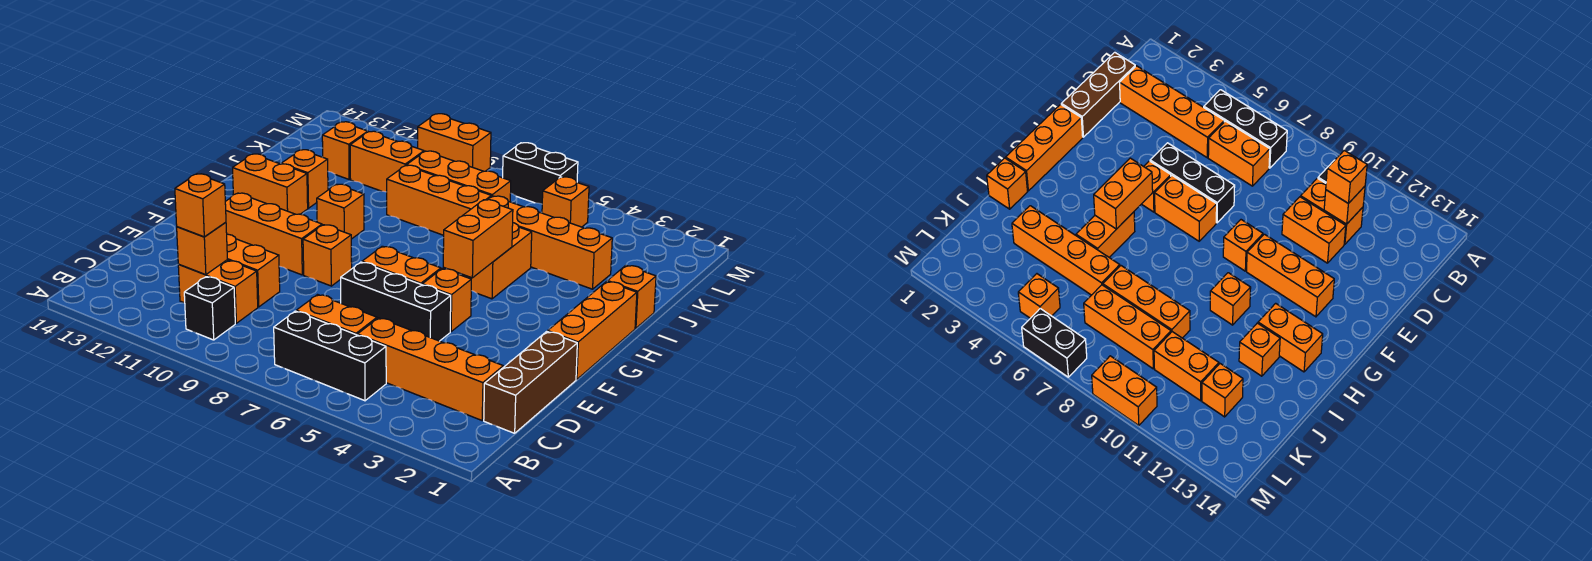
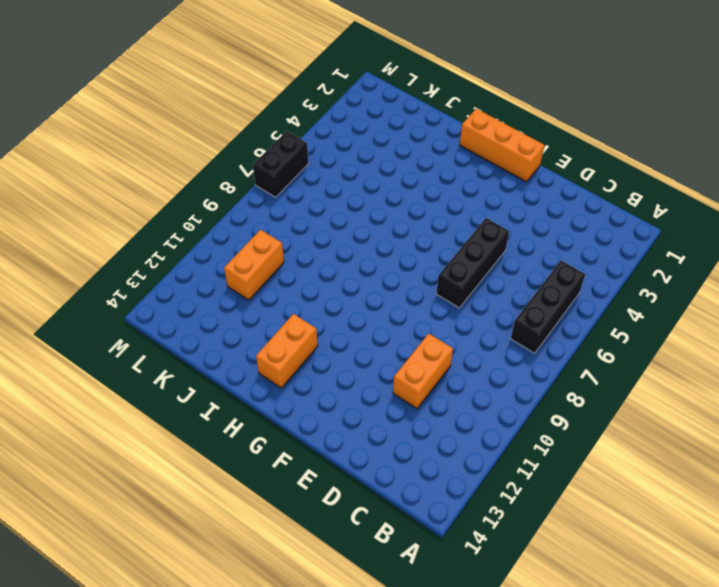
none -> black 1x1 brick [184,277,235,340]
none -> brown 1x3 brick [484,332,577,433]
none -> orange 1x4 brick [358,318,503,420]

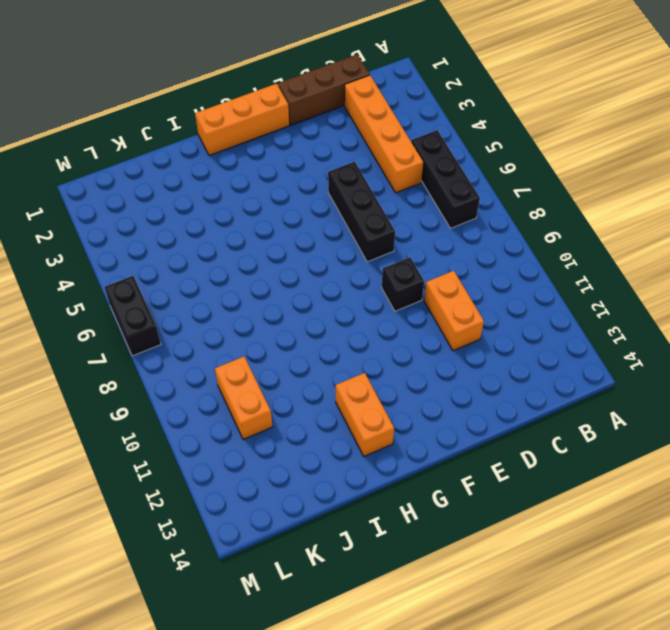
black 1x1 brick [382,257,424,311] -> black 1x1 brick moved to [184,277,235,340]
none -> orange 1x2 brick [296,295,377,335]
none -> orange 1x2 brick [178,260,258,323]
none -> orange 1x1 brick [422,269,471,332]

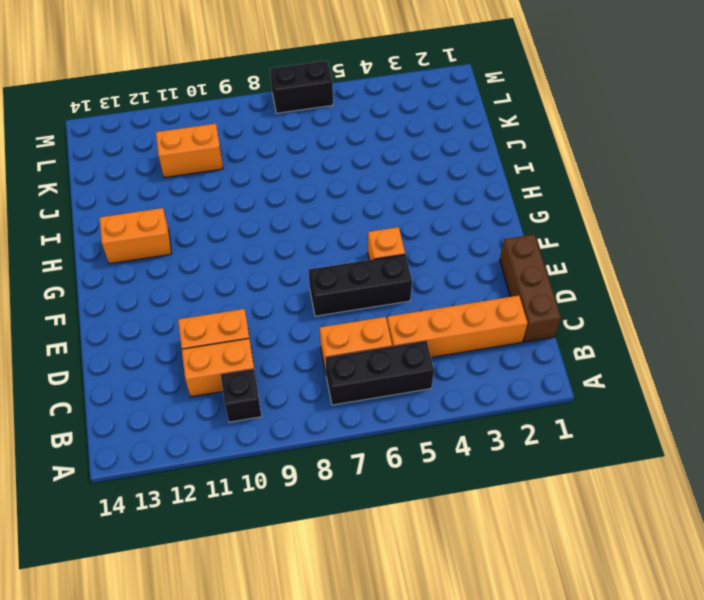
none -> orange 1x3 brick [548,281,637,379]
none -> orange 1x2 brick [362,246,441,285]
none -> orange 1x1 brick [303,225,352,286]

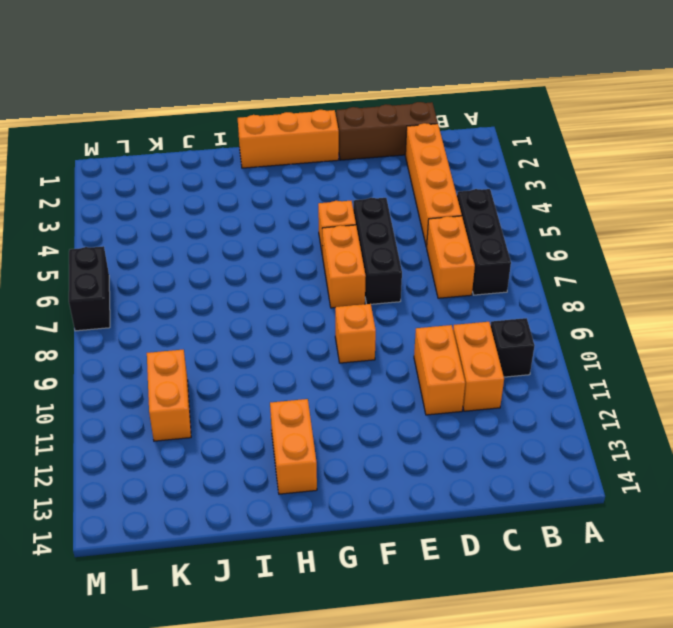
none -> orange 1x3 brick [225,193,322,275]
none -> orange 1x2 brick [464,223,532,299]
none -> orange 1x1 brick [317,184,364,239]

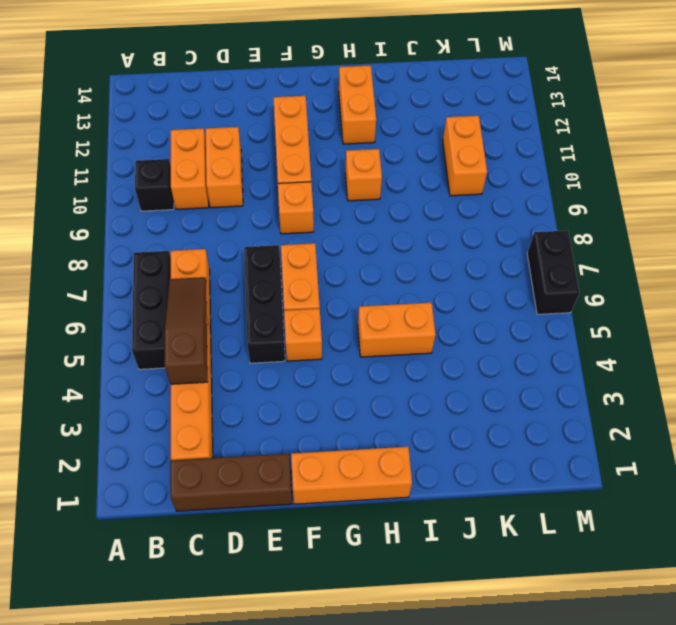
brown 1x3 slope [165,277,208,384] -> none
none -> orange 1x1 brick [608,265,656,328]
none -> orange 1x1 brick [281,150,328,208]
none -> orange 1x4 brick [488,196,612,289]

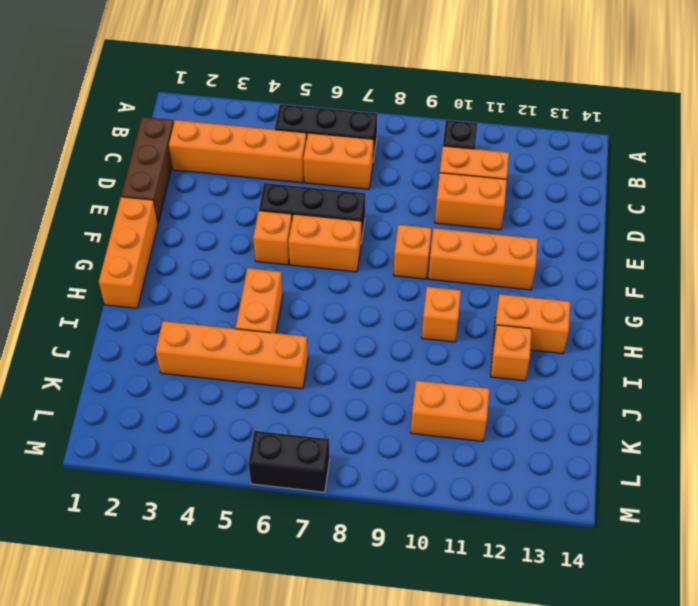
none -> orange 1x1 brick [608,265,656,328]
none -> orange 1x3 brick [387,165,491,235]
none -> orange 1x3 brick [407,151,511,202]

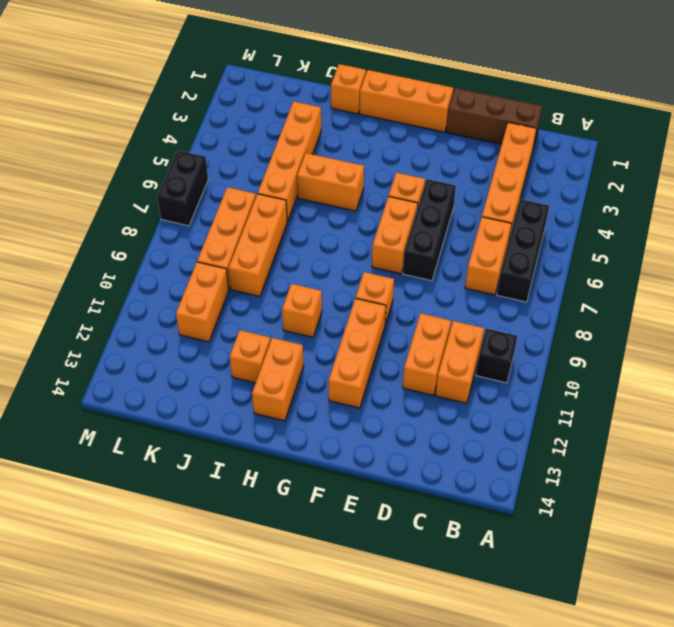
none -> orange 1x1 brick [322,122,368,179]
none -> orange 1x1 brick [542,177,589,227]
none -> orange 1x2 brick [418,114,491,171]

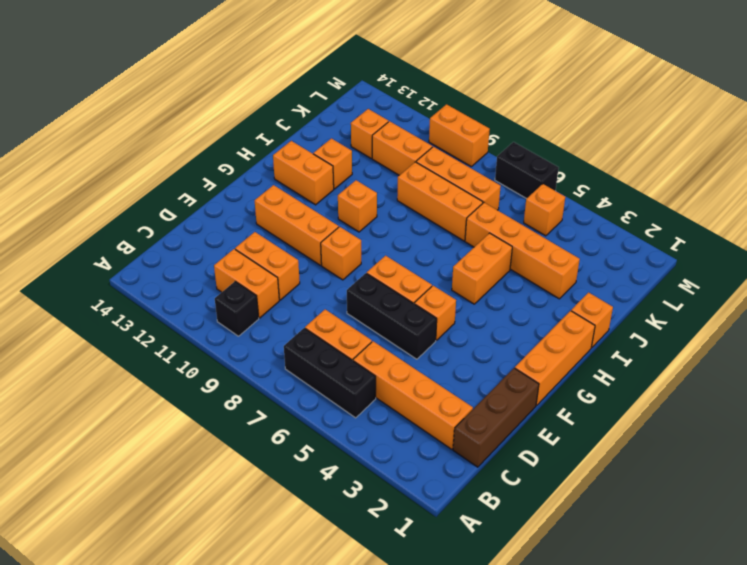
none -> orange 1x1 brick [177,222,227,275]
none -> orange 1x2 brick [443,200,513,278]
none -> orange 1x1 brick [175,174,226,237]

